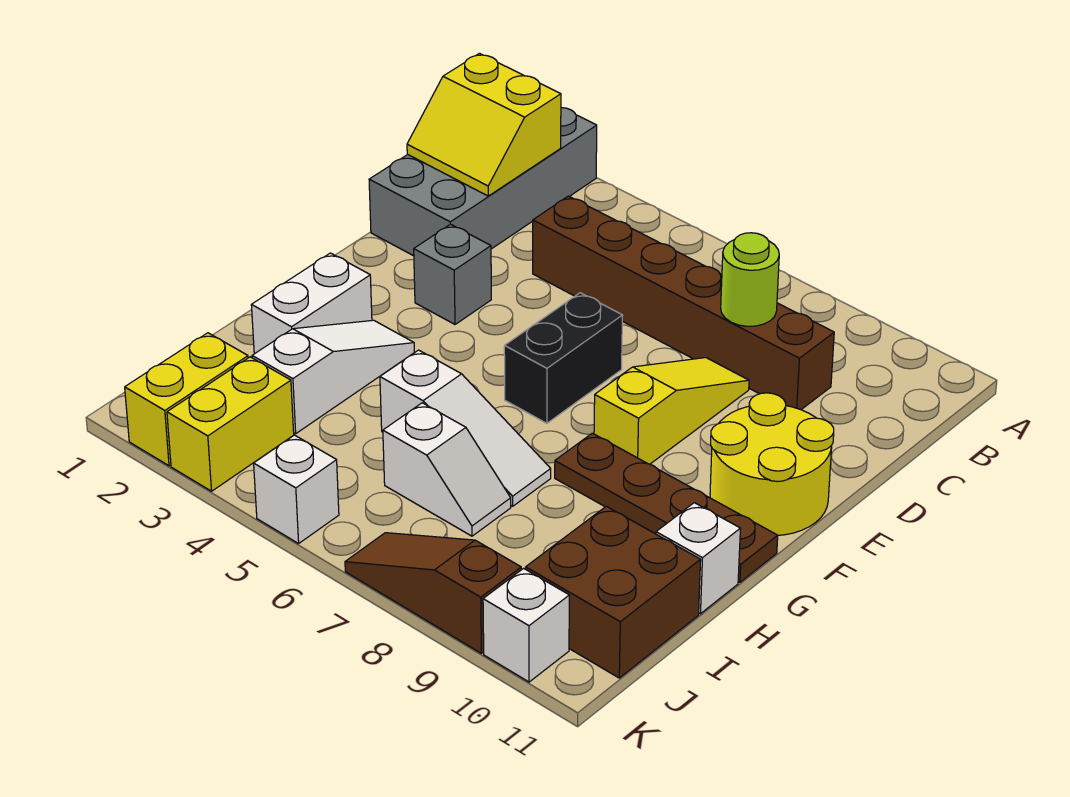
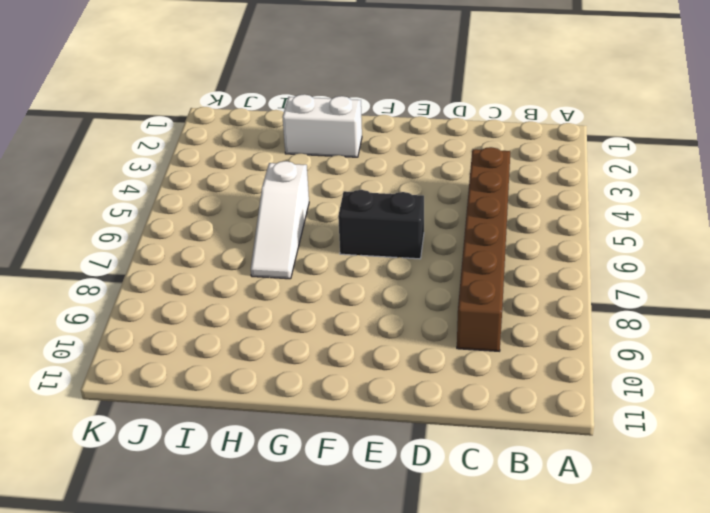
none -> grey 2x4 brick [369,108,597,256]
none -> yellow 1x3 slope [594,358,749,464]
none -> grey 1x1 brick [414,224,491,324]

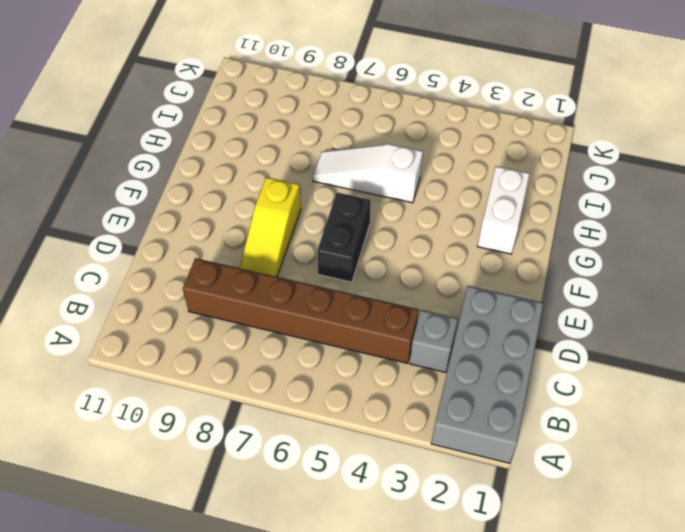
grey 1x1 brick [410,310,458,372] -> grey 1x1 brick moved to [414,224,491,324]
none -> yellow 2x2 round brick [710,393,834,535]
none -> white 1x3 slope [252,320,414,434]
none -> brown 1x4 plate [555,433,778,582]

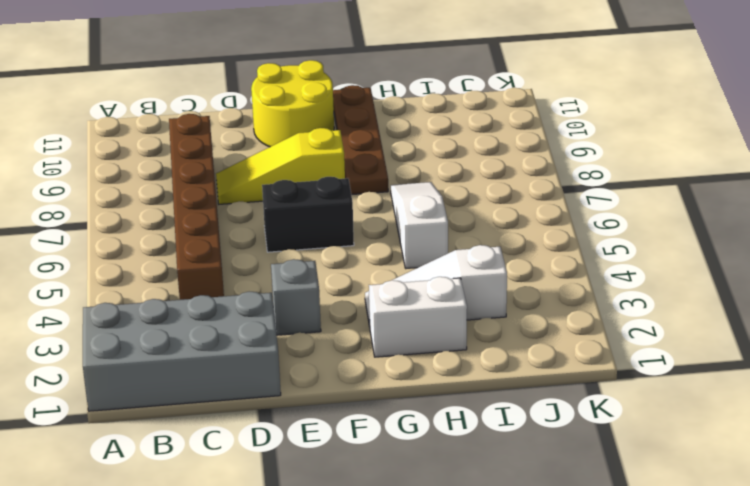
none -> white 1x1 brick [656,503,740,614]
none -> white 1x2 slope [383,403,511,536]
none -> brown 2x2 brick [526,506,701,678]

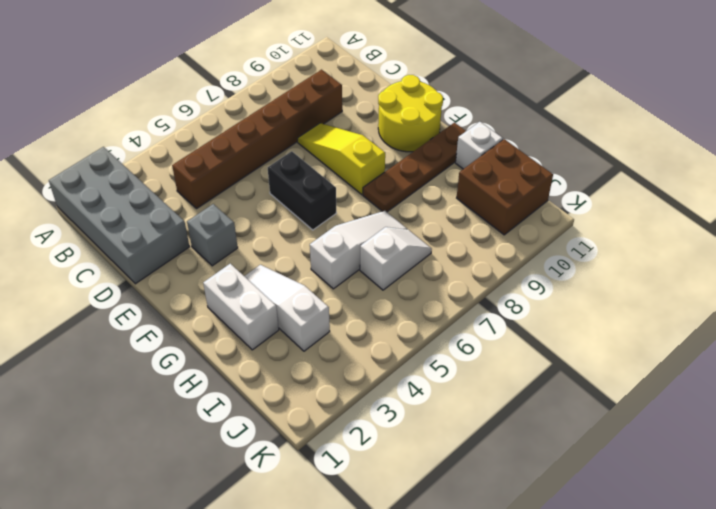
none -> yellow 1x2 brick [125,333,248,466]
none -> yellow 1x2 brick [167,357,294,491]
none -> white 1x1 brick [254,435,339,544]

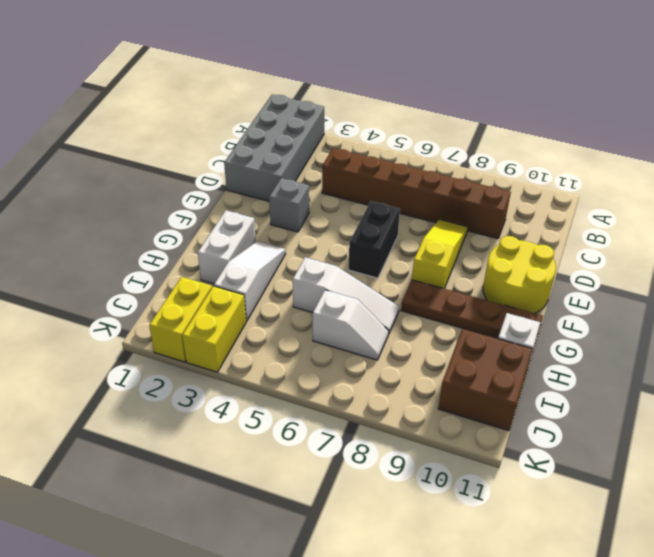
none -> white 1x1 brick [254,435,339,544]
none -> brown 1x3 slope [345,533,521,653]
none -> white 1x1 brick [483,568,569,682]

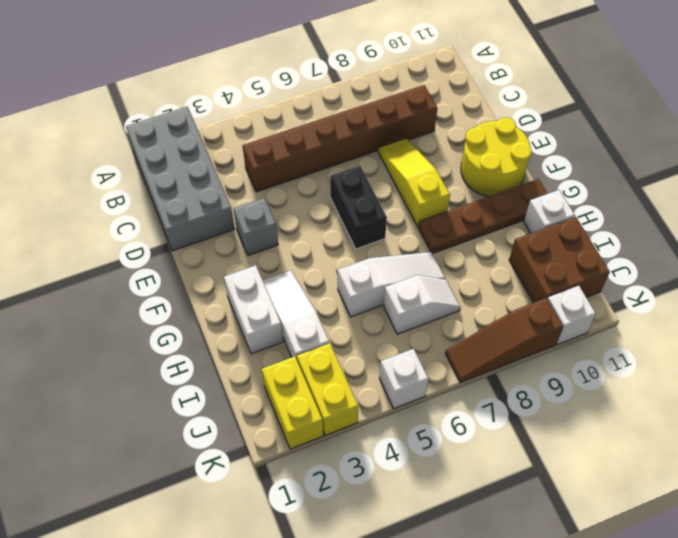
none -> yellow 2x2 slope [407,53,561,196]
none -> lime 1x1 round brick [721,233,779,326]

